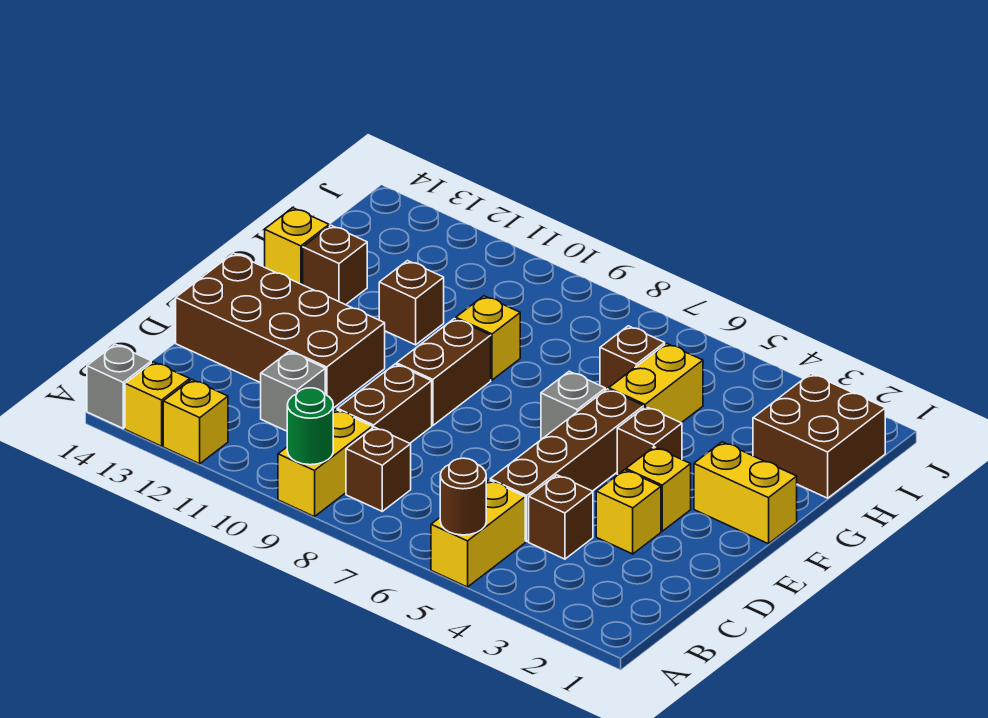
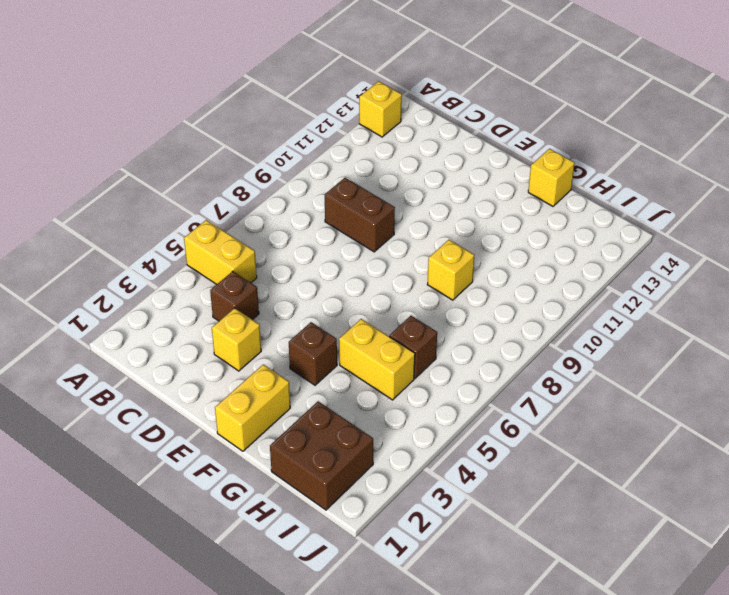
none -> yellow 1x2 brick [278,410,372,517]
none -> yellow 1x1 brick [163,379,228,464]
none -> grey 1x1 brick [87,344,151,428]

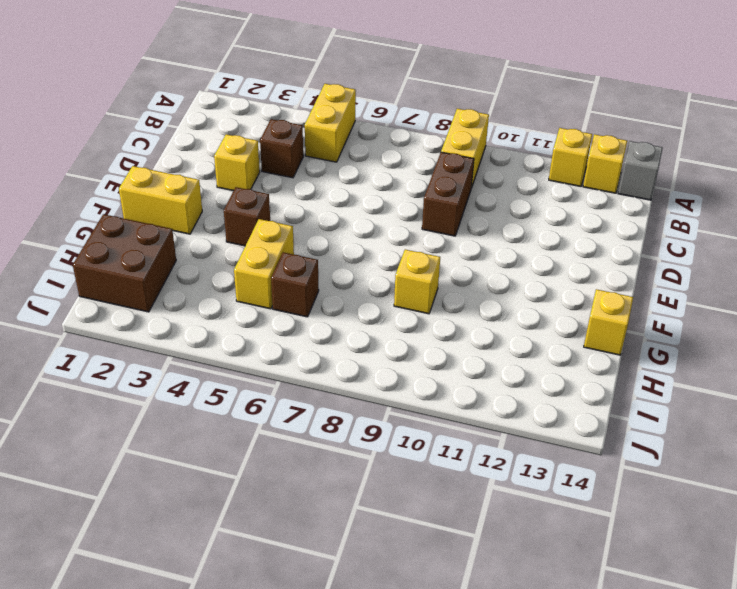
none -> brown 1x1 brick [346,427,411,511]
none -> brown 1x4 brick [490,389,644,541]
none -> grey 1x1 brick [261,352,325,431]

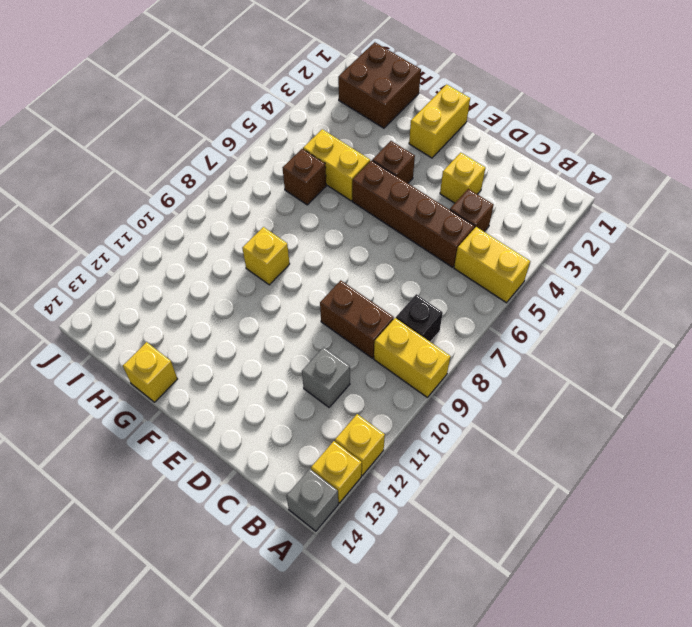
black 1x1 brick [396,294,443,342] -> brown 1x1 brick [346,427,411,511]
none -> brown 2x4 brick [176,253,385,408]
none -> yellow 1x1 brick [626,447,691,531]
none -> brown 1x2 brick [397,319,491,426]

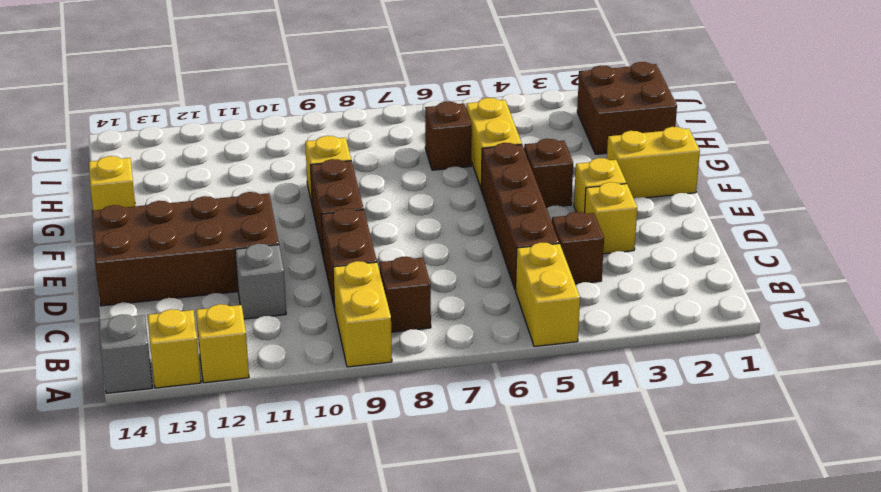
none -> grey 1x1 brick [541,371,605,439]
none -> brown 1x1 brick [379,261,444,345]
none -> brown 1x1 brick [303,225,367,305]

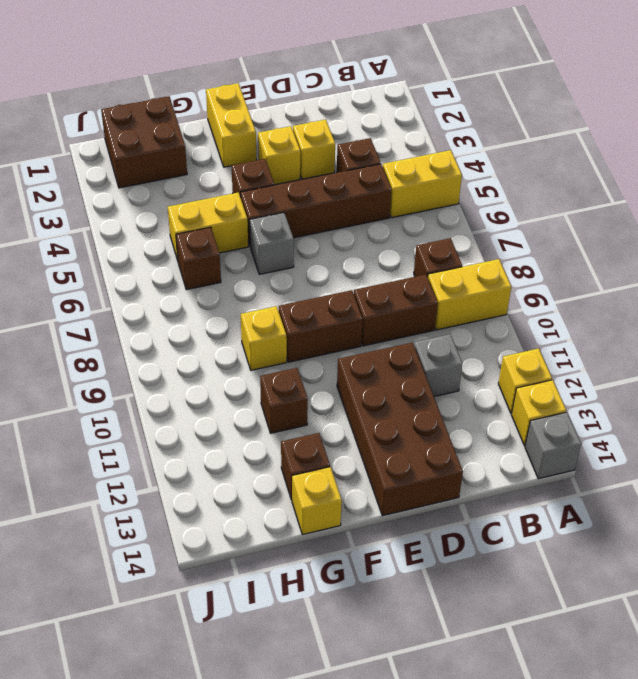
none -> brown 1x1 round brick [440,458,486,535]
none -> green 1x1 round brick [287,388,333,465]

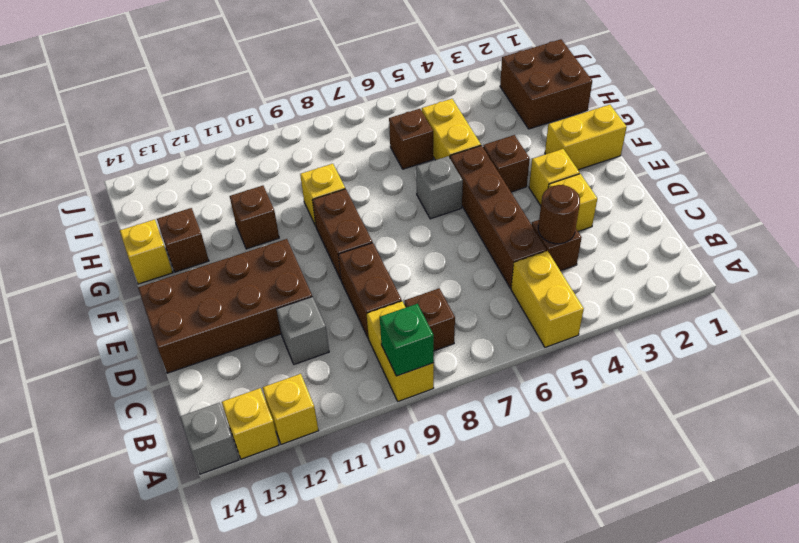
green 1x1 brick [380,304,434,376] -> green 1x1 round brick [287,388,333,465]
brown 1x1 round brick [538,185,580,244] -> brown 1x1 round brick moved to [440,458,486,535]

